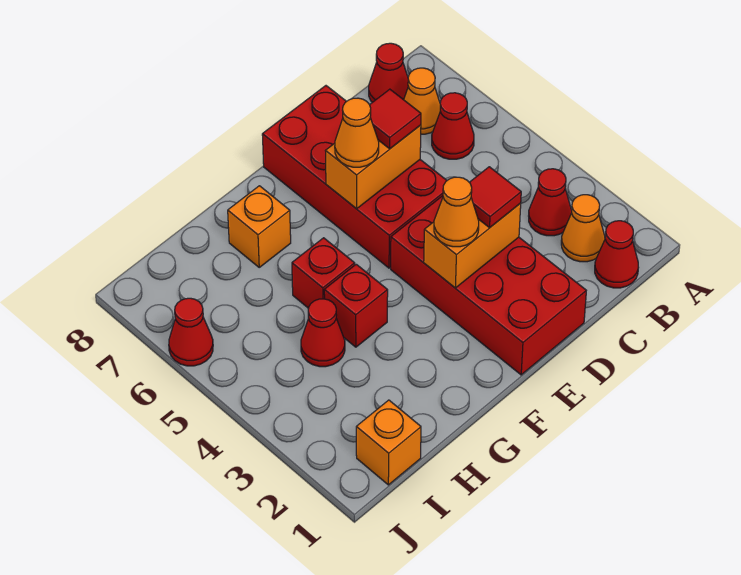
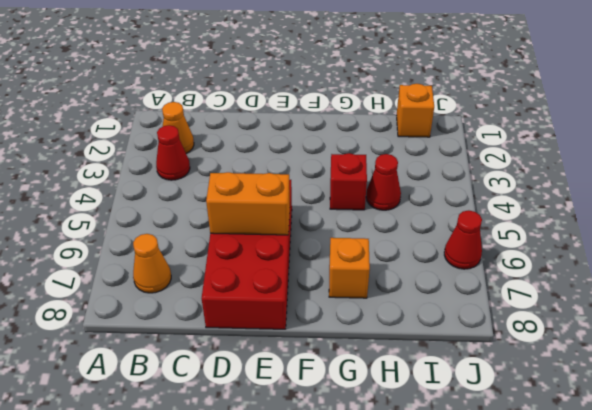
none -> red 1x1 cone [595,221,639,288]
none -> red 1x1 cone [432,93,474,159]
none -> red 1x1 cone [369,43,408,102]

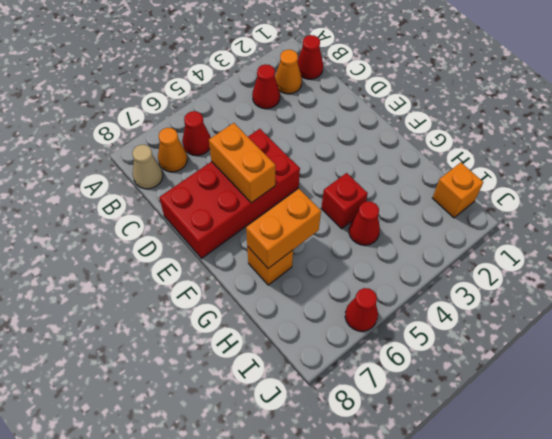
tan 1x1 cone [132,145,163,189] -> red 1x1 cone [369,43,408,102]
orange 1x2 brick [246,189,321,268] -> orange 1x2 brick turned to [424,203,521,288]
none -> red 2x4 brick [391,196,586,375]
none -> red 1x1 brick [292,238,355,308]
none -> red 1x1 tile [469,167,521,228]

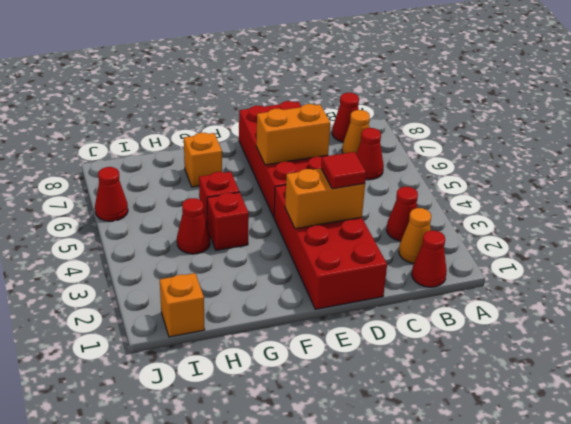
none -> red 1x1 tile [370,89,421,149]
none -> orange 1x1 cone [434,177,479,247]
none -> orange 1x1 cone [335,98,379,167]

